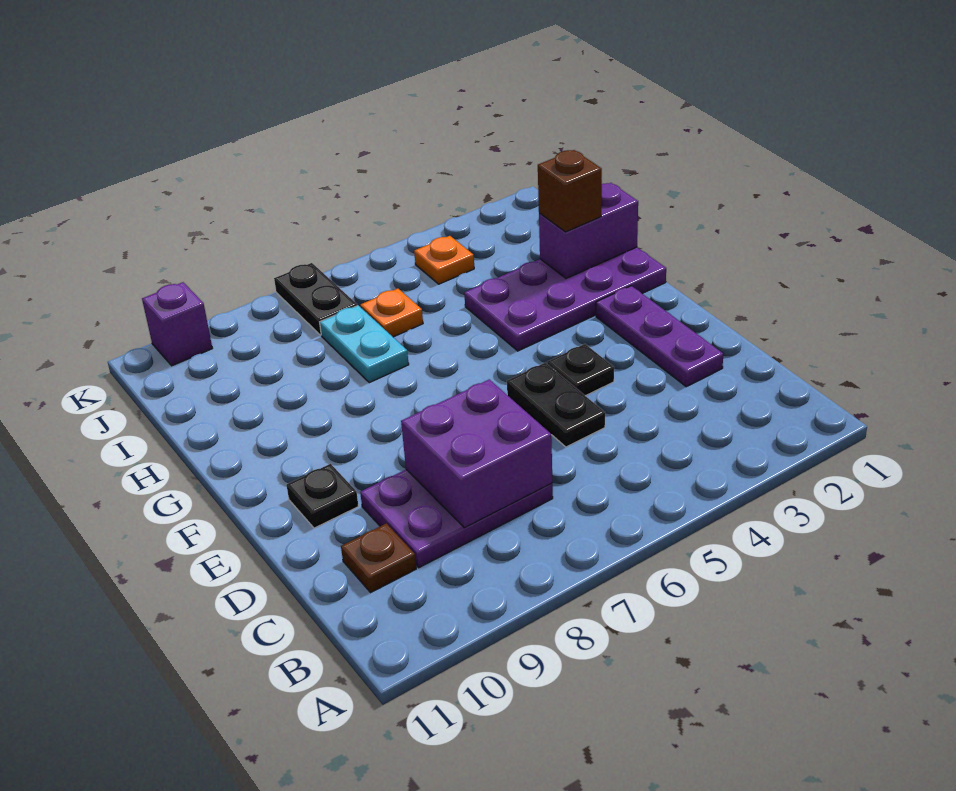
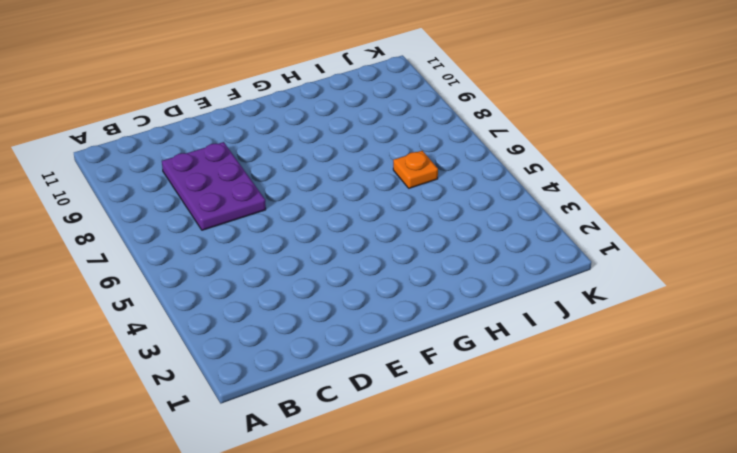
none -> brown 1x1 plate [341,523,416,592]
none -> purple 1x3 plate [596,286,723,387]
none -> black 1x2 plate [507,363,605,447]

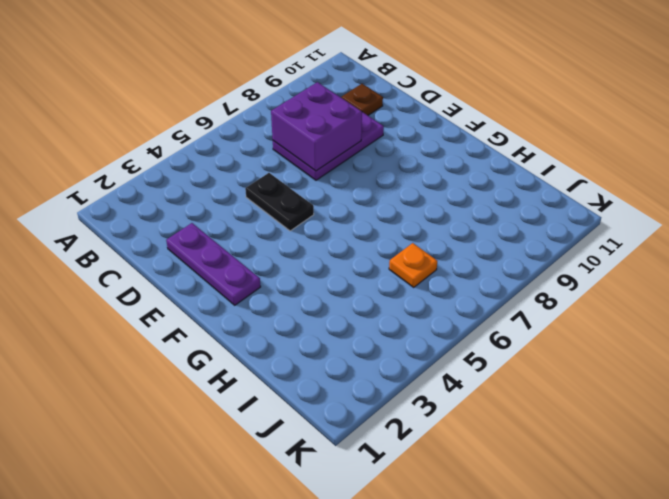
none -> black 1x1 plate [547,344,614,396]
none -> black 1x1 plate [286,464,358,528]
none -> purple 2x4 plate [464,247,666,351]

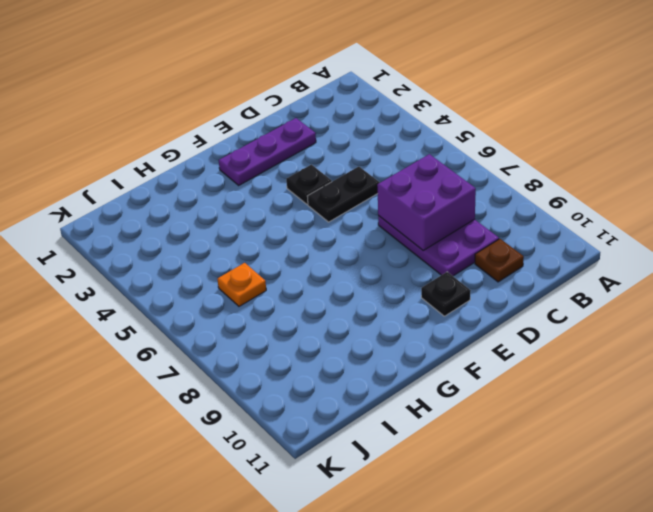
none -> purple 2x4 plate [464,247,666,351]
none -> cyan 1x2 plate [320,305,409,383]
none -> orange 1x1 plate [414,236,474,284]

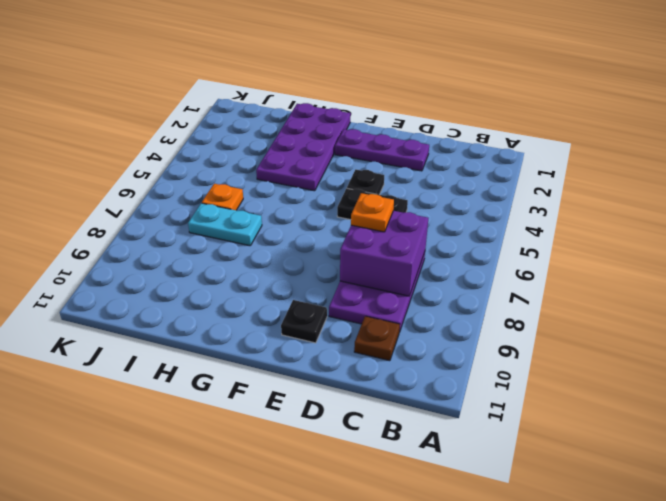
orange 1x1 plate [351,193,394,232] -> orange 1x1 plate moved to [414,236,474,284]
none -> black 1x2 plate [274,263,357,335]
none -> purple 1x1 brick [142,282,212,366]
none -> purple 1x2 brick [539,183,638,279]

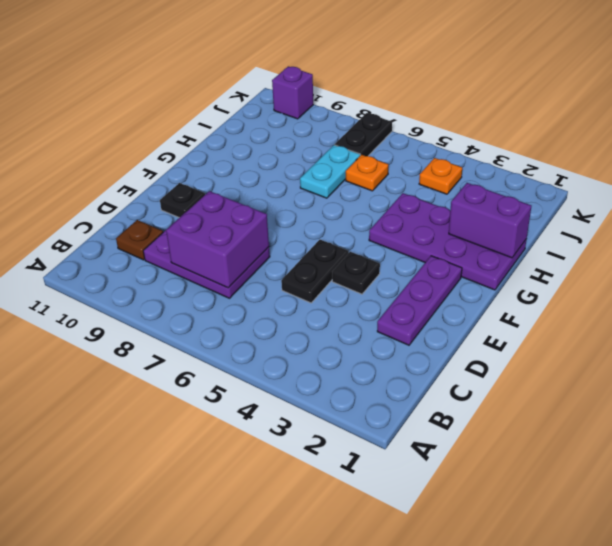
none -> brown 1x1 brick [538,150,602,232]

